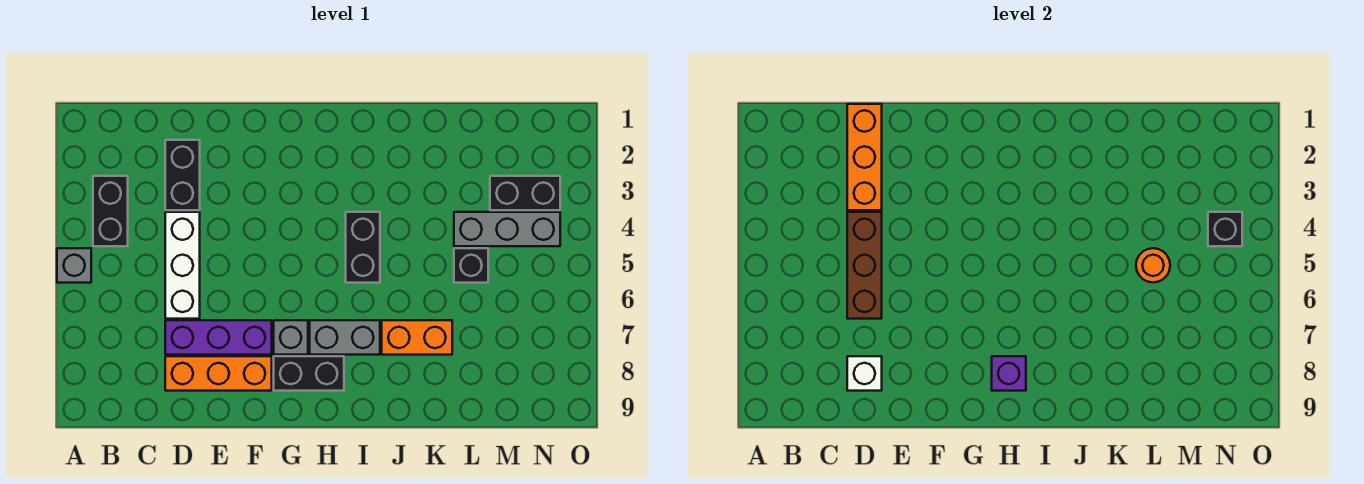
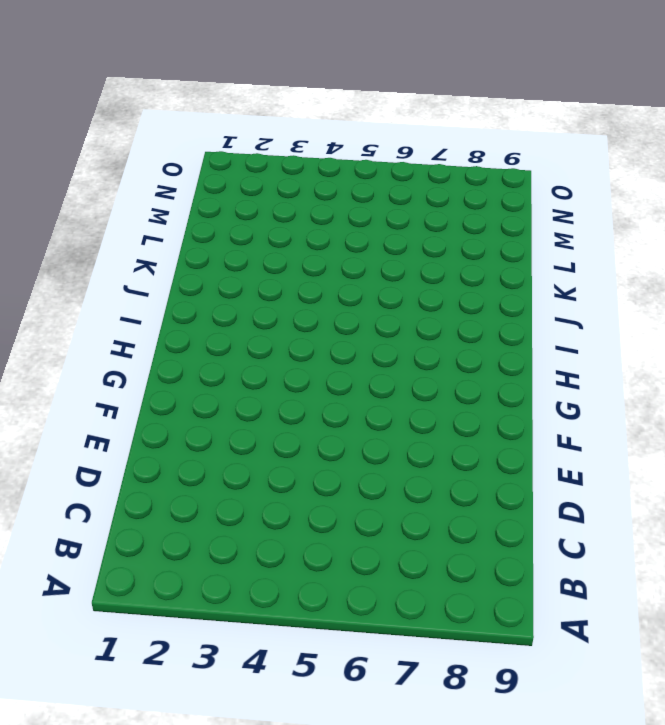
none -> grey 1x1 brick [57,248,91,283]
none -> black 1x2 brick [93,176,128,246]
none -> black 1x2 brick [165,140,200,210]

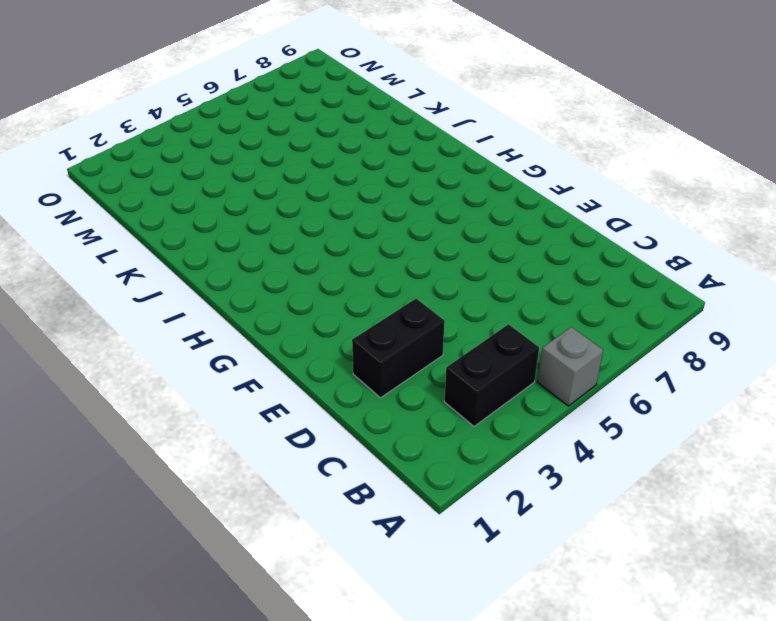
none -> white 1x3 brick [165,212,200,319]
none -> purple 1x3 brick [165,320,272,355]
none -> orange 1x3 brick [165,356,272,391]

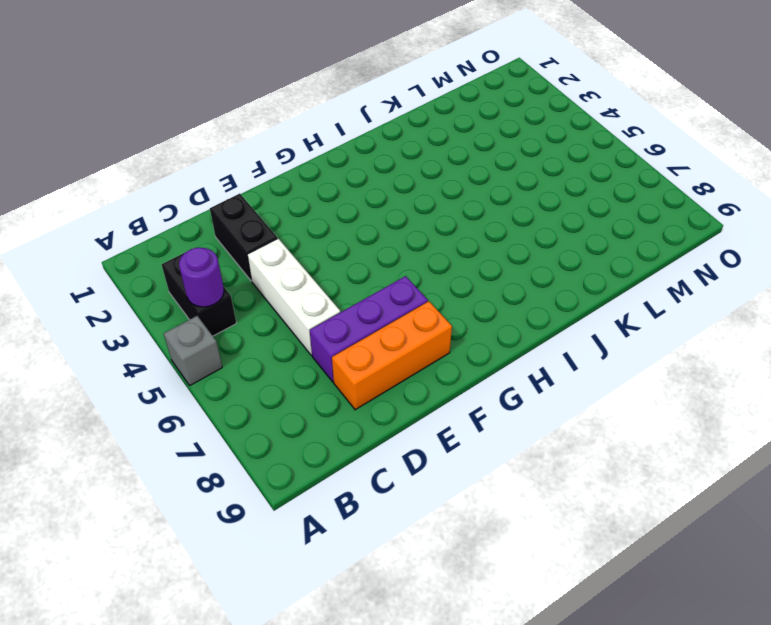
purple 1x1 round brick [179,247,224,307] -> none
none -> grey 1x1 brick [274,320,308,355]
none -> black 1x2 brick [274,356,344,391]
none -> grey 1x2 brick [310,320,380,355]

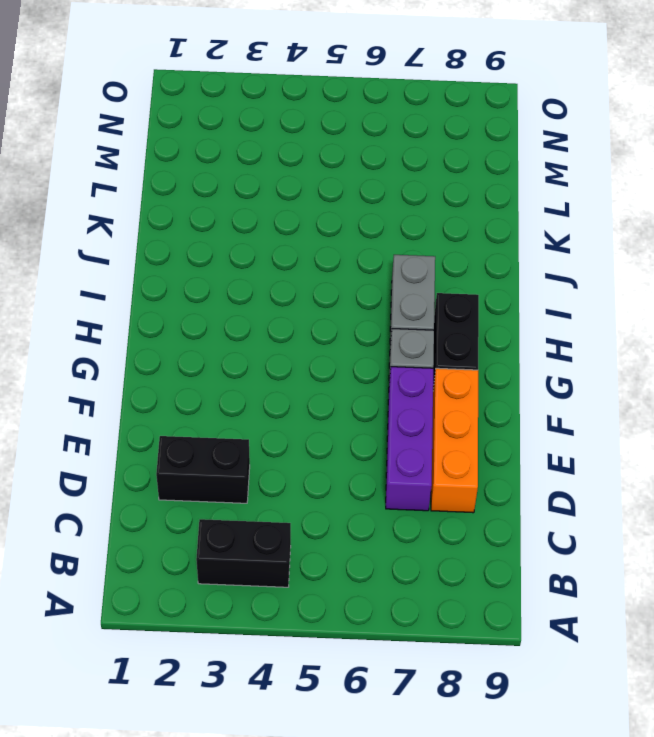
none -> grey 1x1 brick [57,248,91,283]
none -> white 1x3 brick [165,212,200,319]
none -> black 1x2 brick [346,212,380,283]

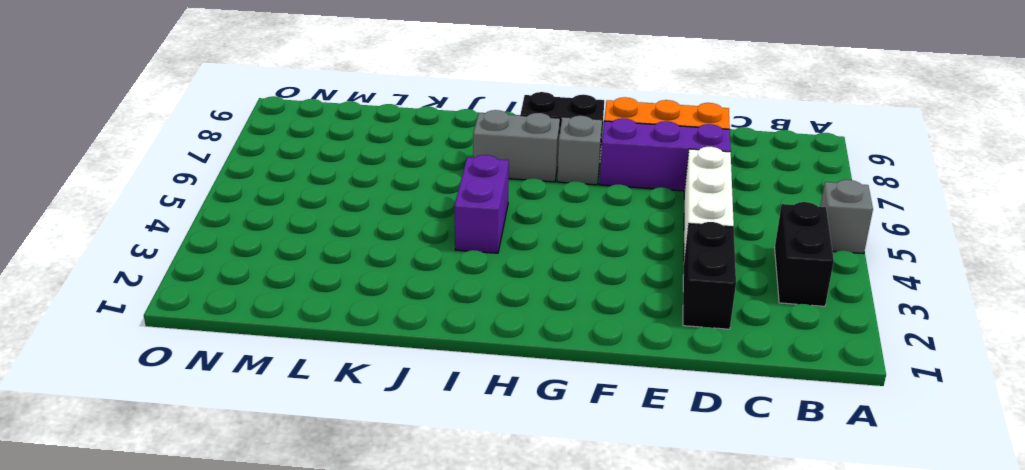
purple 1x2 brick [454,155,509,253] -> black 1x2 brick [346,212,380,283]
none -> orange 1x2 brick [382,320,452,355]
none -> grey 1x3 brick [454,212,560,246]
none -> black 1x1 brick [454,248,488,283]

